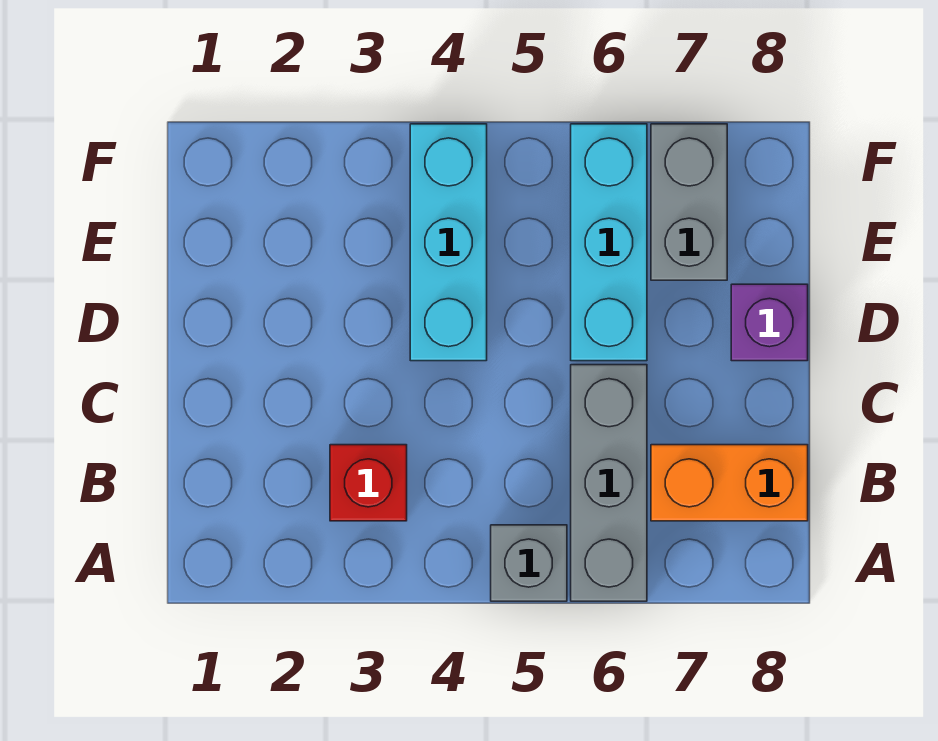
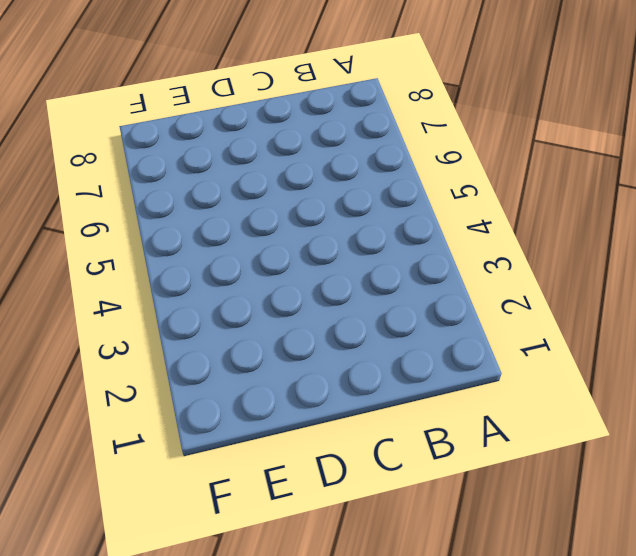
none -> grey 1x1 brick [491,525,567,601]
none -> grey 1x3 brick [571,365,647,601]

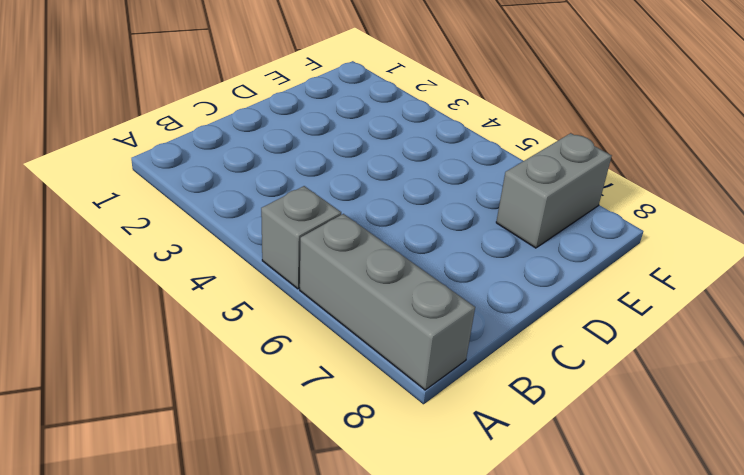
grey 1x3 brick [300,214,475,390] -> grey 1x3 brick turned to [571,365,647,601]
none -> red 1x1 brick [330,445,407,521]
none -> orange 1x2 brick [651,445,808,521]

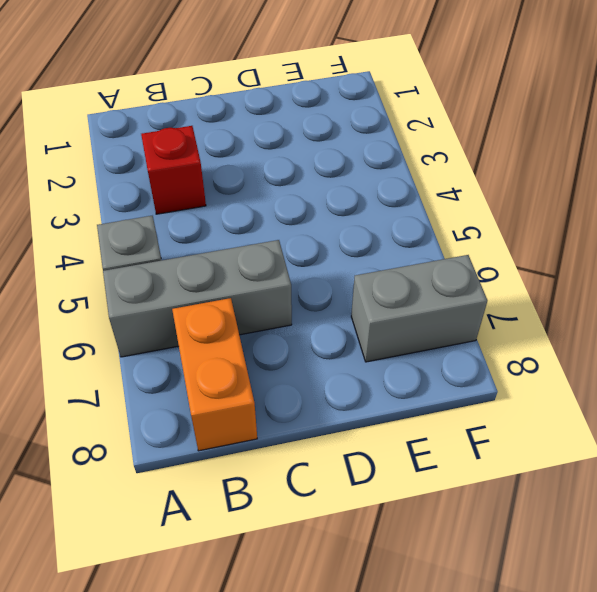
none -> cyan 1x3 brick [410,124,487,361]
none -> cyan 1x3 brick [571,124,647,361]

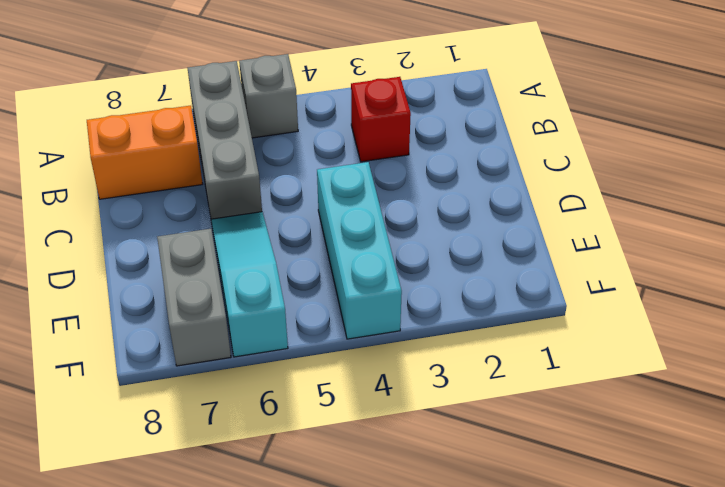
cyan 1x3 slope [211,212,288,357] -> cyan 1x3 brick [571,124,647,361]
none -> purple 1x1 brick [731,284,808,361]

